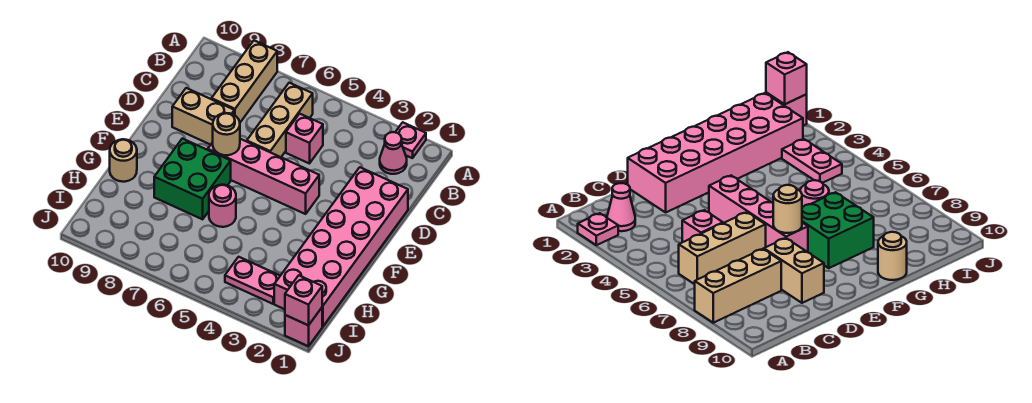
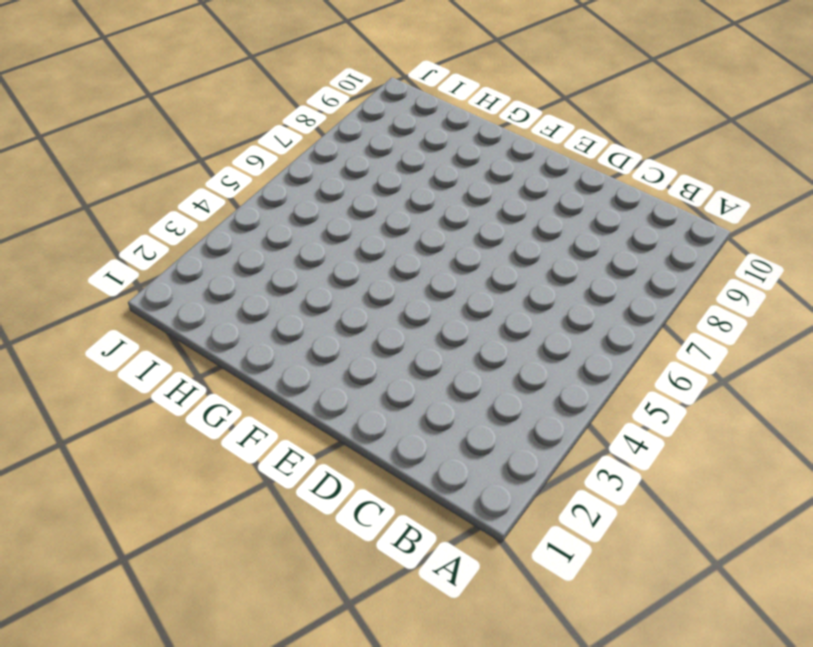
none -> pink 1x1 plate [395,122,426,158]
none -> tan 1x3 brick [212,41,277,122]
none -> pink 1x1 cone [380,132,407,174]

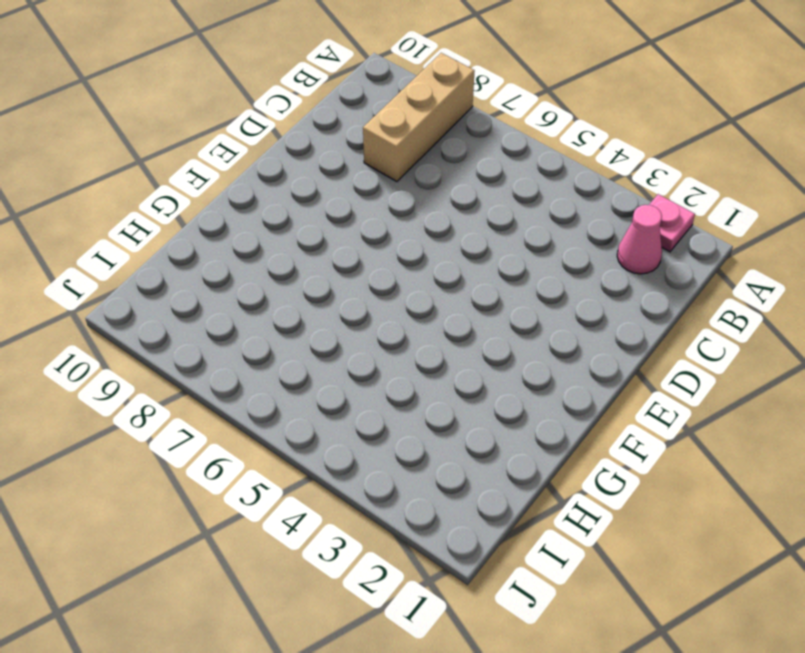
none -> tan 1x3 brick [247,83,313,157]
none -> pink 1x1 brick [286,114,323,164]
none -> pink 2x6 brick [274,167,408,327]

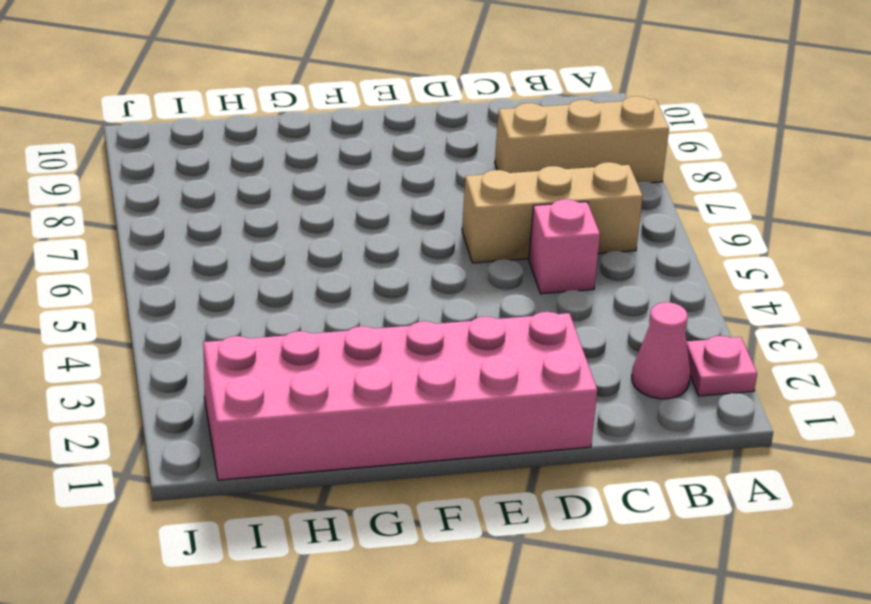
none -> tan 1x2 brick [172,88,234,145]
none -> pink 1x4 brick [208,139,319,214]
none -> green 2x2 brick [154,139,231,219]

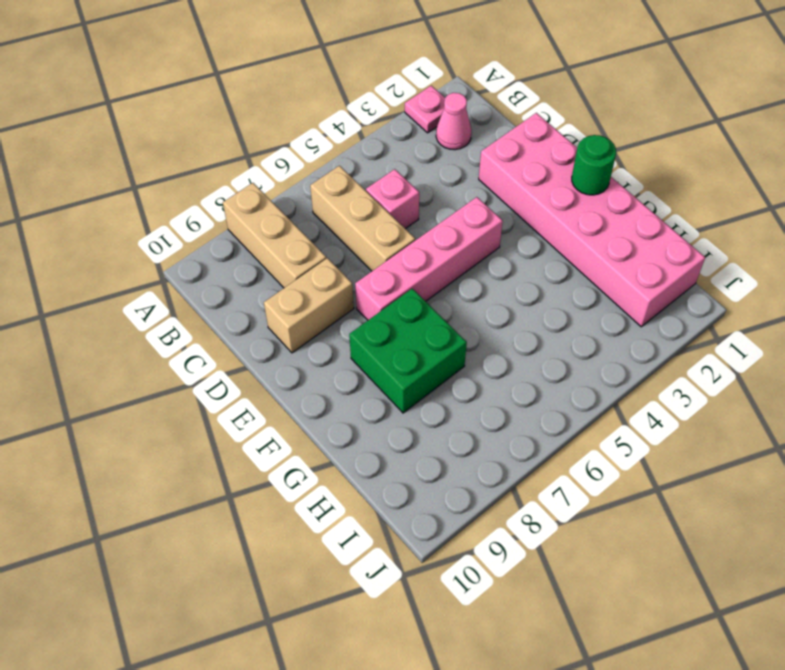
green 1x1 round brick [572,135,616,195] -> none
none -> pink 1x1 round brick [209,185,236,227]
none -> tan 1x1 round brick [110,139,137,182]
none -> pink 1x2 plate [225,257,280,304]

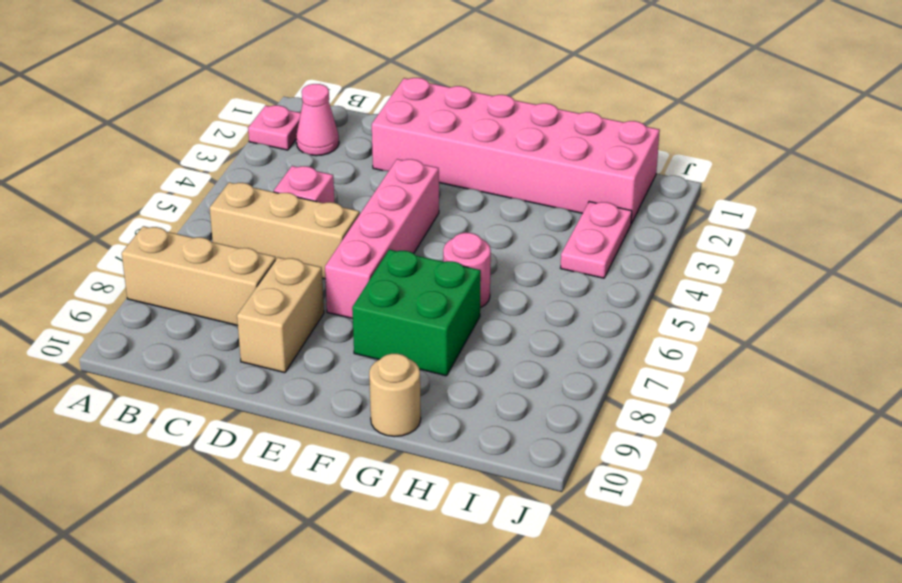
none -> pink 1x1 brick [285,308,322,346]
none -> tan 1x1 round brick [213,113,240,155]
none -> pink 1x1 brick [285,275,322,325]

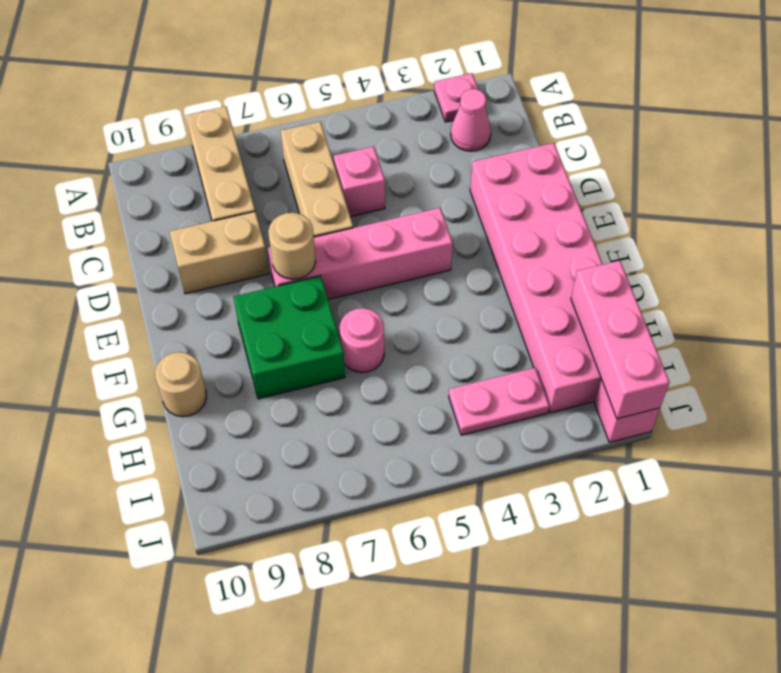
pink 1x3 brick [571,261,670,419] -> pink 1x1 brick [285,275,322,325]

